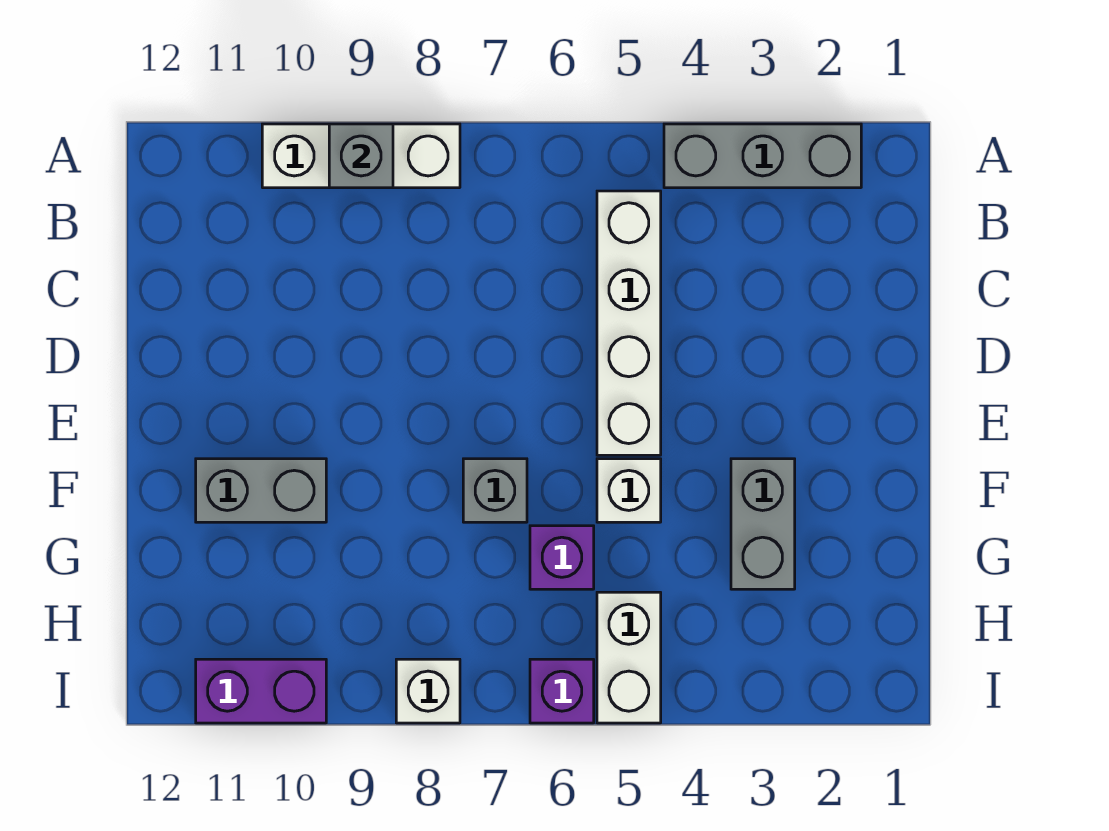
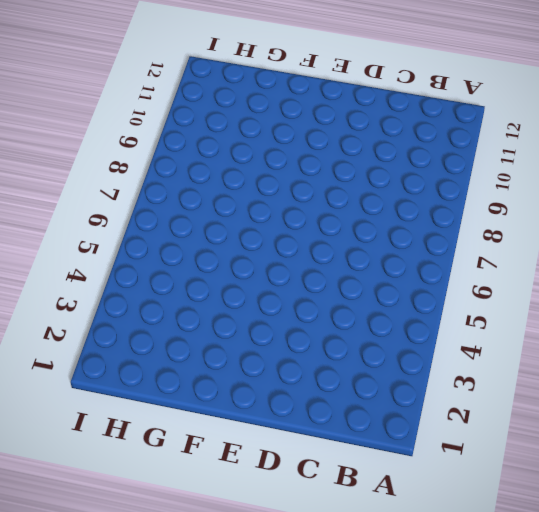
none -> grey 1x3 brick [664,124,861,188]
none -> white 1x3 brick [262,124,460,188]
none -> white 1x4 brick [597,191,661,455]

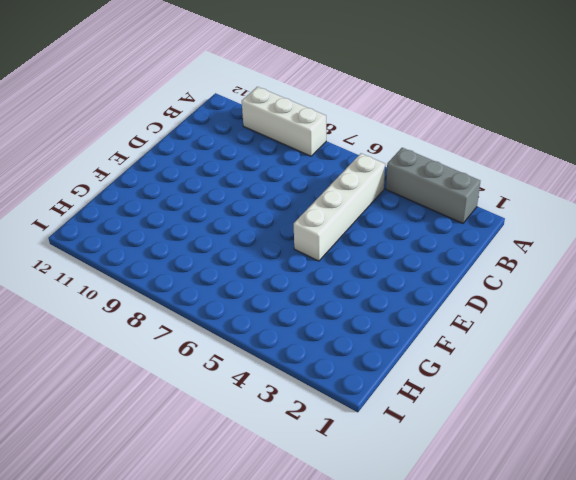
none -> grey 1x2 brick [731,459,795,589]
none -> white 1x1 brick [597,459,661,522]
none -> grey 1x1 brick [463,459,527,522]

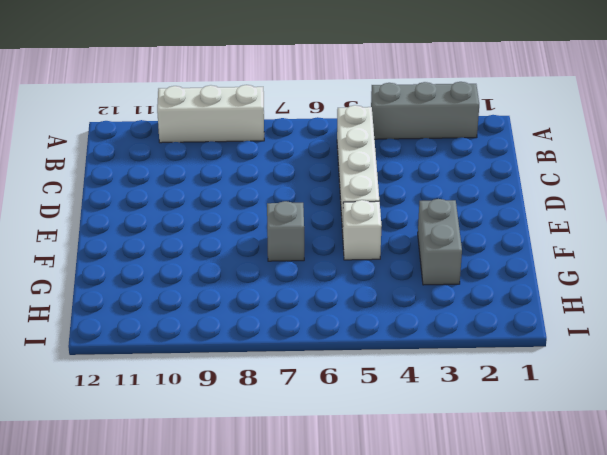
none -> grey 1x2 brick [196,459,326,522]
none -> purple 1x1 brick [530,526,594,589]
none -> white 1x2 brick [597,592,661,723]

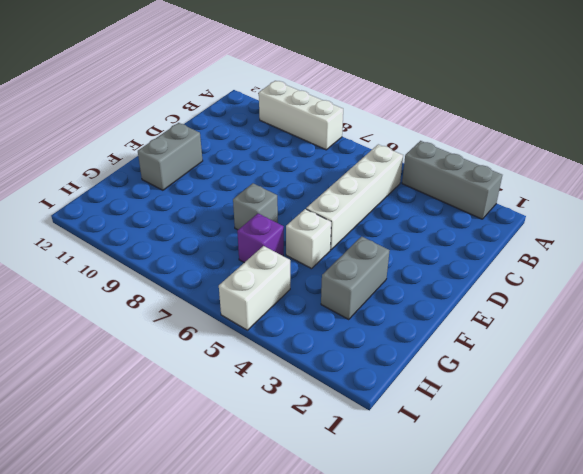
grey 1x2 brick [138,123,203,190] -> grey 1x2 brick turned to [196,459,326,522]
none -> purple 1x1 brick [530,659,594,723]
none -> white 1x1 brick [396,659,460,723]
none -> purple 1x2 brick [196,659,326,723]

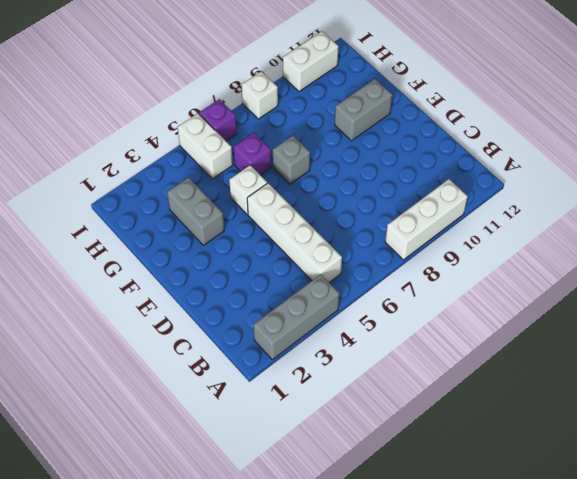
white 1x2 brick [283,31,339,92] -> purple 1x2 brick [196,659,326,723]
none -> grey 1x1 brick [329,124,393,188]

